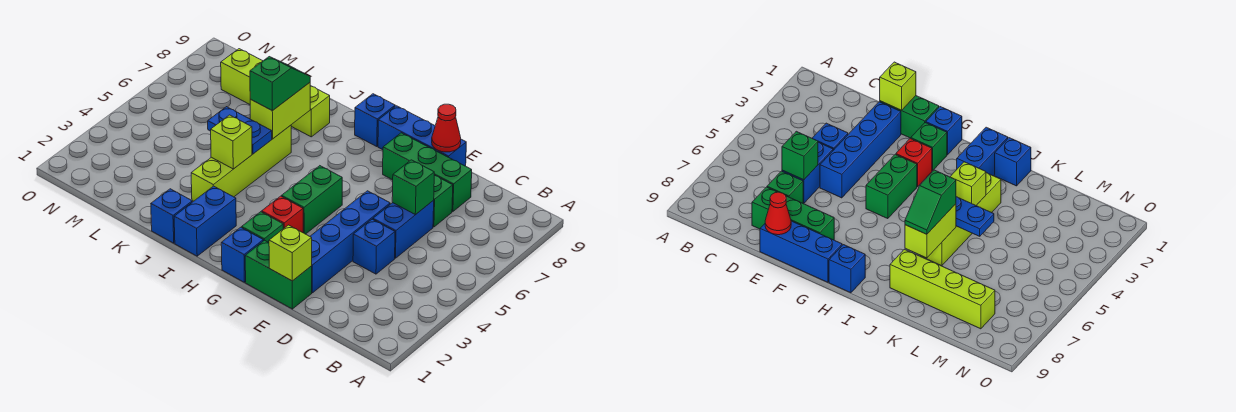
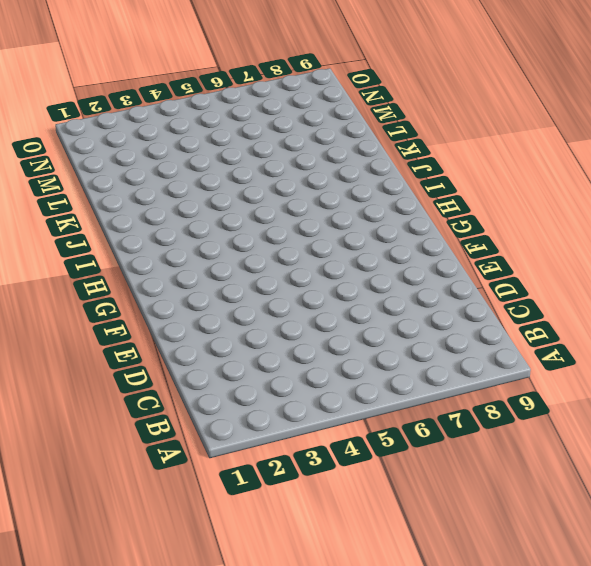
none -> blue 1x1 brick [353,219,395,274]
none -> blue 1x2 brick [373,200,434,258]
none -> green 1x1 brick [433,175,453,227]

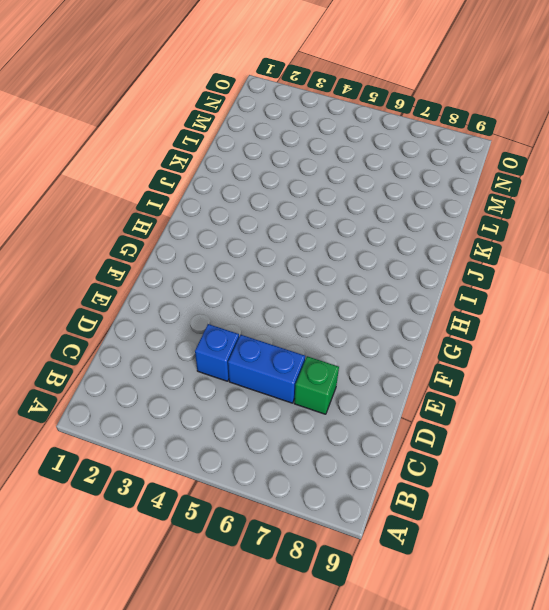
none -> green 1x3 brick [383,133,472,212]
none -> green 1x2 brick [245,240,312,309]
none -> blue 1x4 brick [310,191,390,293]

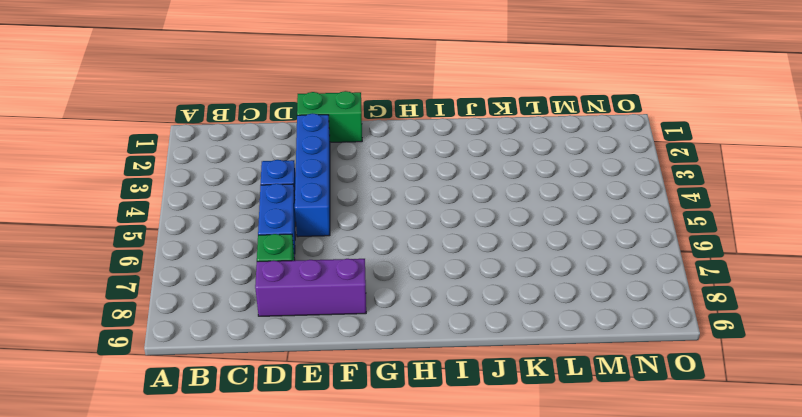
purple 1x3 brick [255,259,366,316] -> green 1x3 brick [383,133,472,212]
none -> blue 1x3 brick [378,106,466,166]
none -> blue 1x1 brick [221,227,263,282]
none -> green 1x1 brick [242,212,283,242]

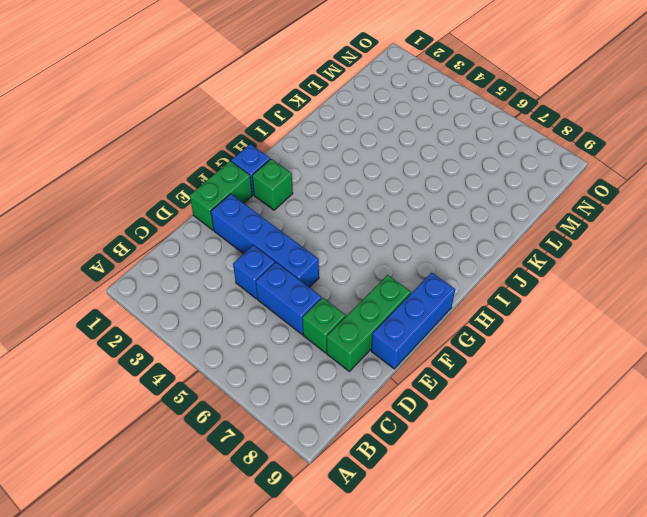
none -> red 1x1 brick [262,196,303,233]
none -> green 1x2 brick [282,166,342,234]
none -> blue 1x1 brick [355,94,395,147]

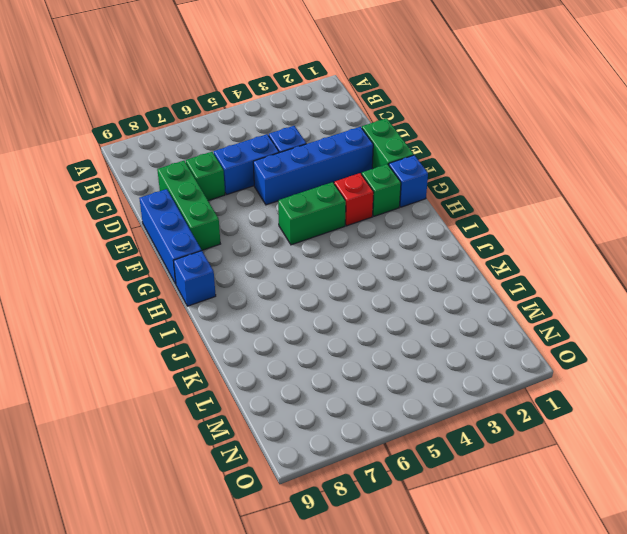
none -> blue 1x2 brick [174,186,236,256]
none -> blue 1x1 brick [151,189,192,243]
none -> lime 1x4 brick [191,125,291,201]

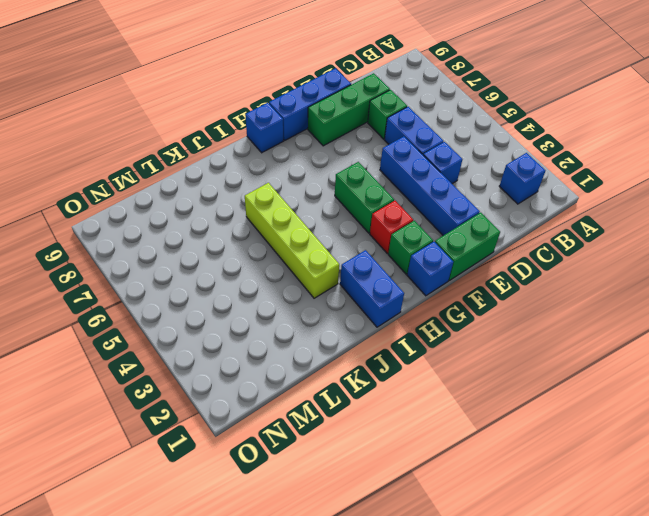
blue 1x1 brick [499,153,545,204] -> blue 1x1 brick moved to [151,189,192,243]
none -> lime 1x4 brick [221,49,330,137]
none -> green 1x1 brick [392,160,434,215]
none -> lime 1x1 brick [269,225,312,281]

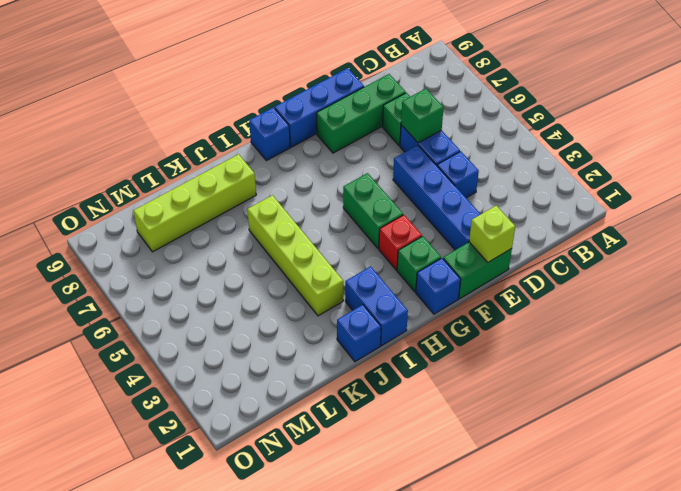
none -> red 1x1 cone [432,104,461,152]
none -> lime 1x1 brick [211,115,252,169]
none -> blue 1x2 plate [208,107,272,154]

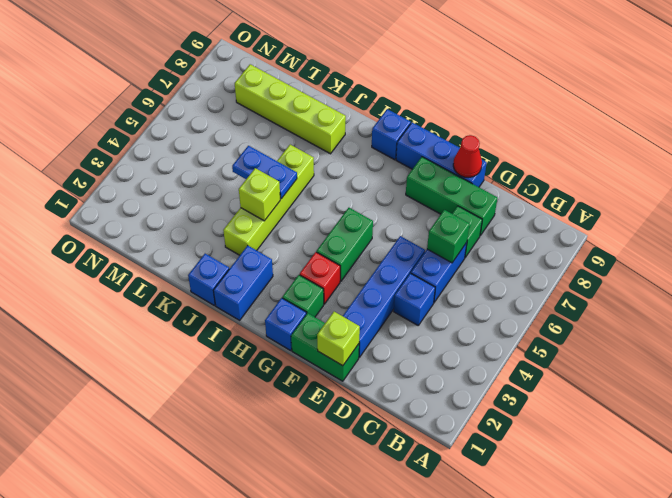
none -> lime 1x2 brick [250,83,310,139]
none -> green 1x2 slope [250,57,310,111]

